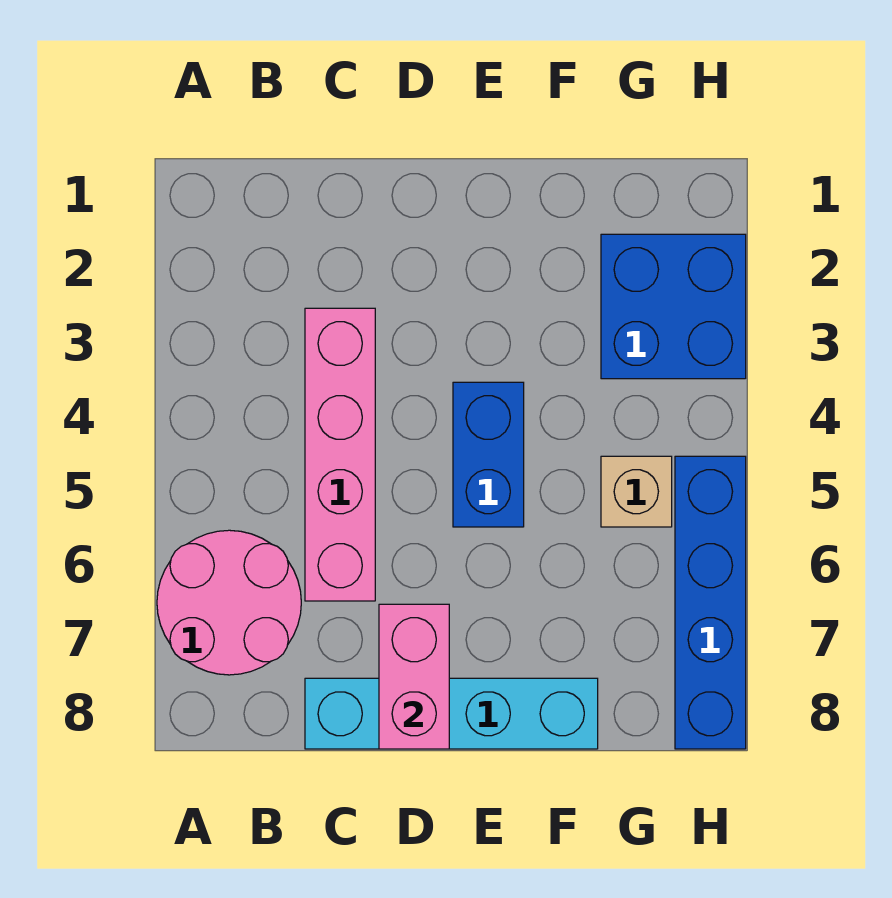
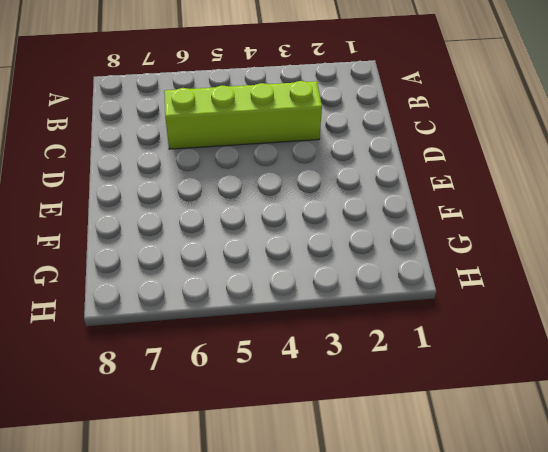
lime 1x4 brick [164,81,322,149] -> pink 1x4 brick [305,308,375,601]
none -> pink 2x2 round brick [157,530,301,675]
none -> cyan 1x4 brick [305,678,598,749]

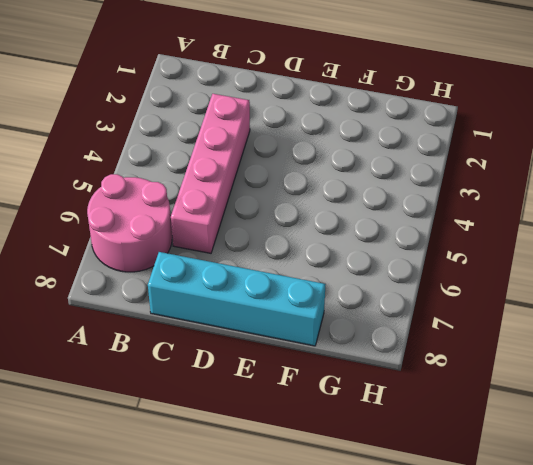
none -> blue 1x2 brick [453,382,524,527]
none -> blue 2x2 brick [601,234,746,379]

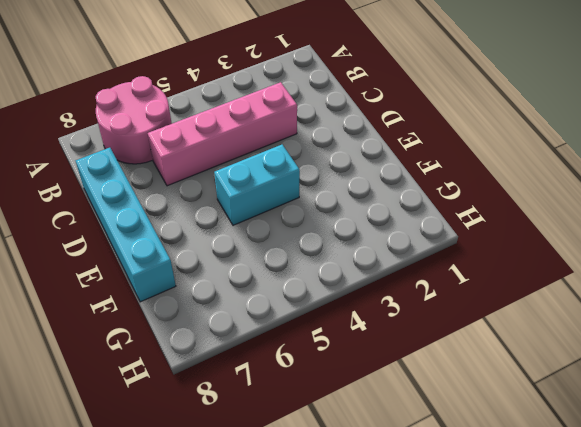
cyan 1x2 brick [214,145,300,225] -> blue 1x2 brick [453,382,524,527]
none -> blue 2x2 brick [601,234,746,379]
none -> tan 1x1 brick [601,456,672,527]

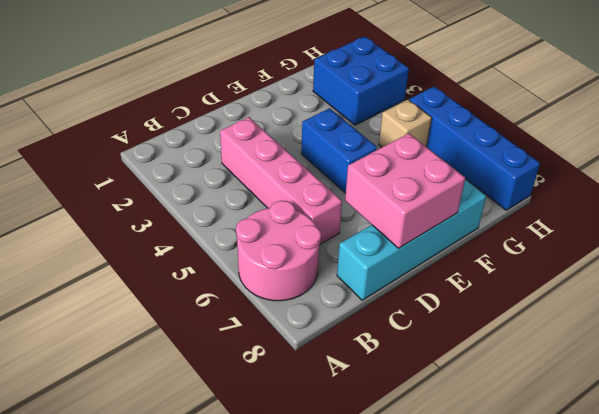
pink 2x2 brick [345,133,465,248] -> pink 1x2 brick [379,604,449,749]

